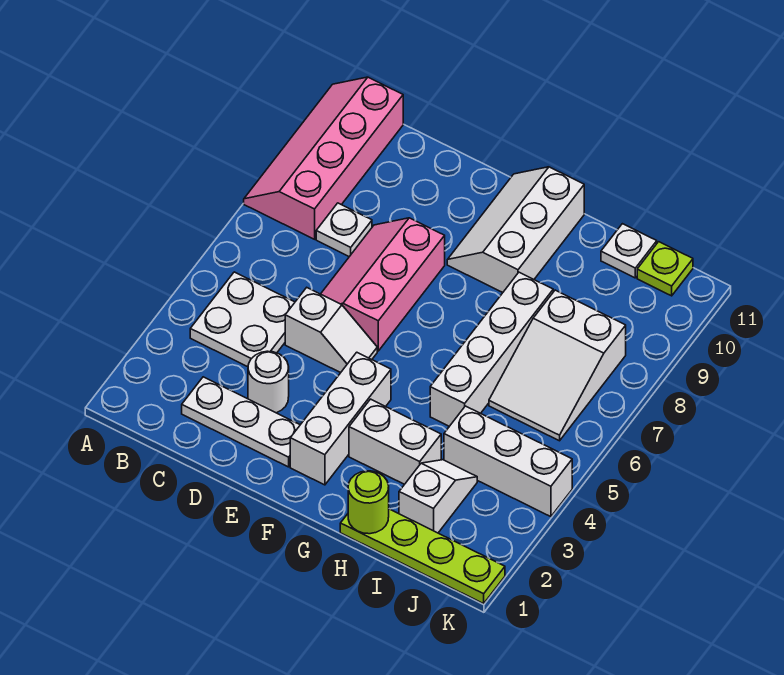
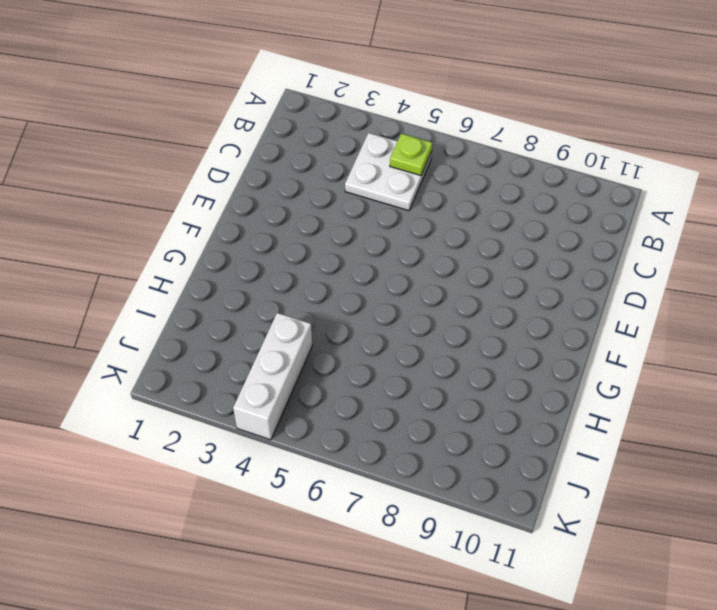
lime 1x1 plate [390,134,432,176] -> lime 1x1 plate moved to [637,242,693,296]
none -> pink 2x4 slope [244,77,403,239]
none -> white 1x3 plate [182,377,300,467]
none -> white 1x1 plate [316,203,372,257]

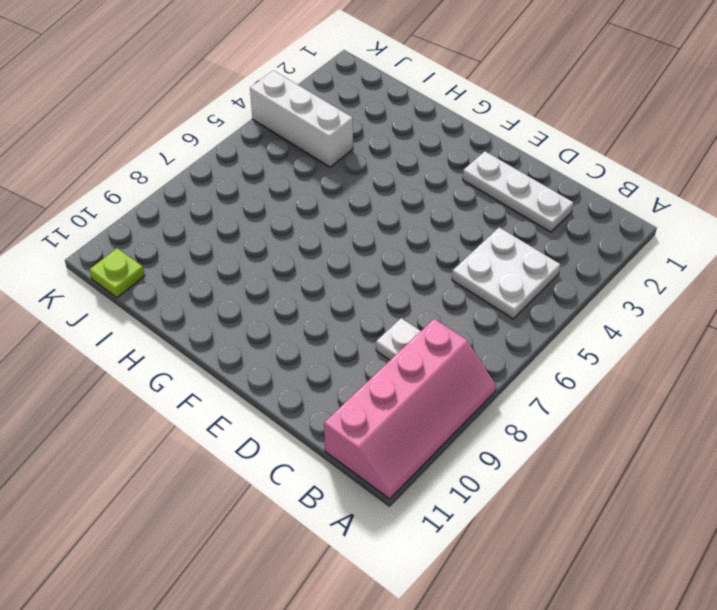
none -> white 1x1 round brick [248,351,289,413]
none -> white 1x2 slope [285,288,377,373]
none -> pink 2x3 slope [321,218,445,351]

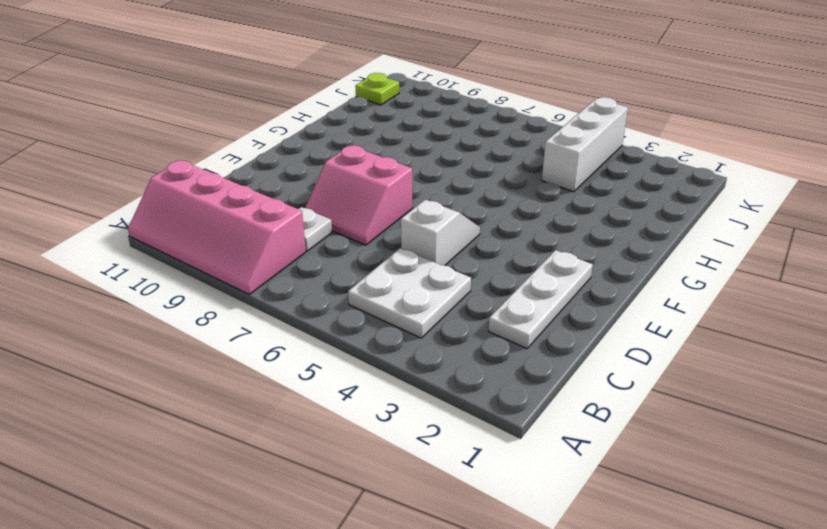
pink 2x2 slope [305,145,413,245] -> pink 2x3 slope [321,218,445,351]
none -> white 1x1 round brick [248,351,289,413]
none -> white 1x3 brick [290,352,391,485]
none -> white 2x3 slope [447,167,584,292]

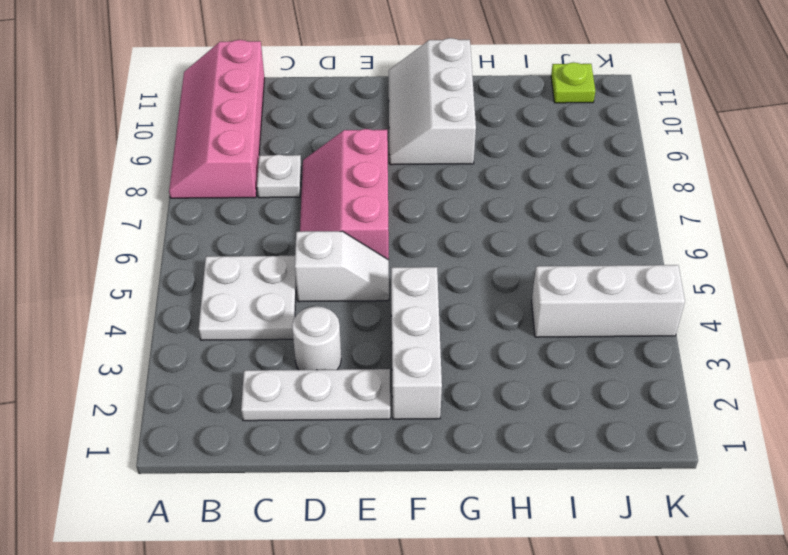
none -> white 1x2 brick [349,399,441,484]
none -> lime 1x4 plate [340,509,505,604]
none -> white 1x4 brick [430,272,553,426]

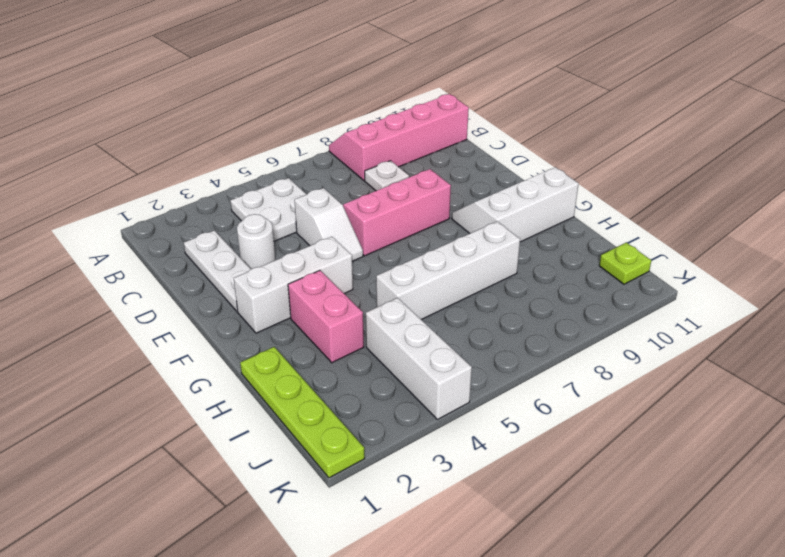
pink 1x2 brick [288,270,364,363] -> white 1x2 brick [349,399,441,484]
none -> white 1x2 slope [399,460,477,533]
none -> white 2x3 slope [489,290,626,441]
none -> white 1x1 plate [601,224,657,278]

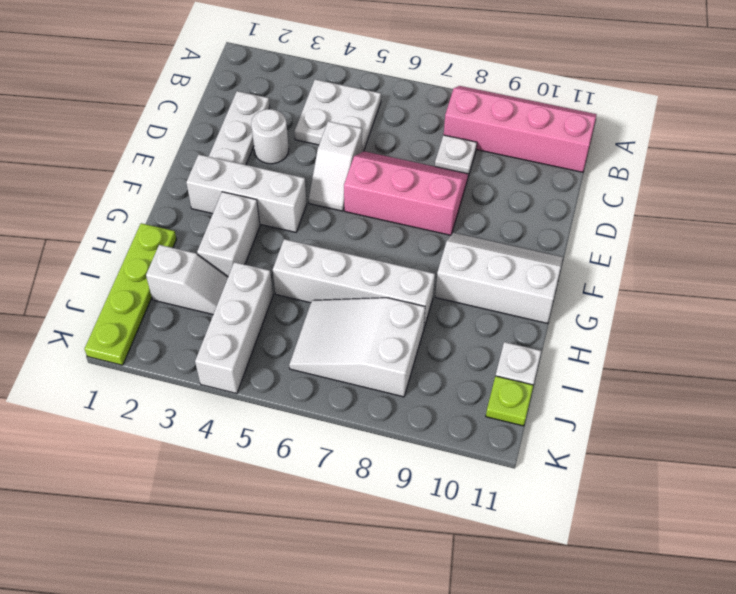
none -> lime 1x1 round brick [348,471,389,534]

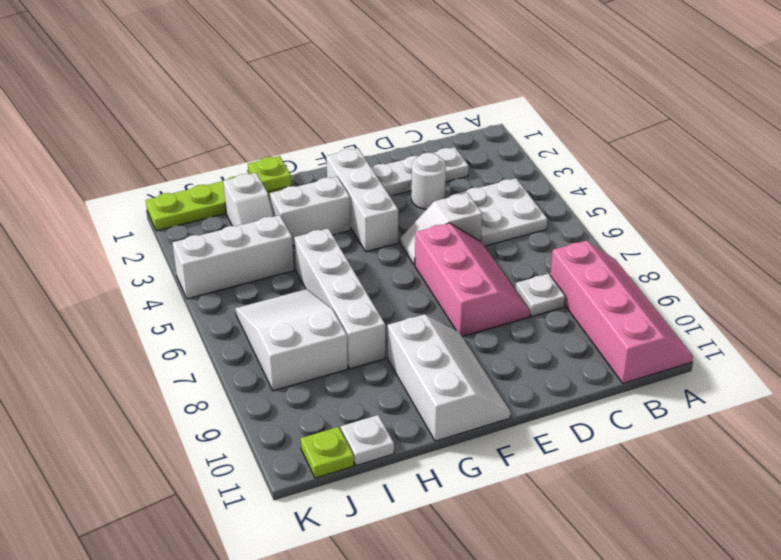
lime 1x1 plate [248,156,291,192] -> lime 1x1 round brick [348,471,389,534]

